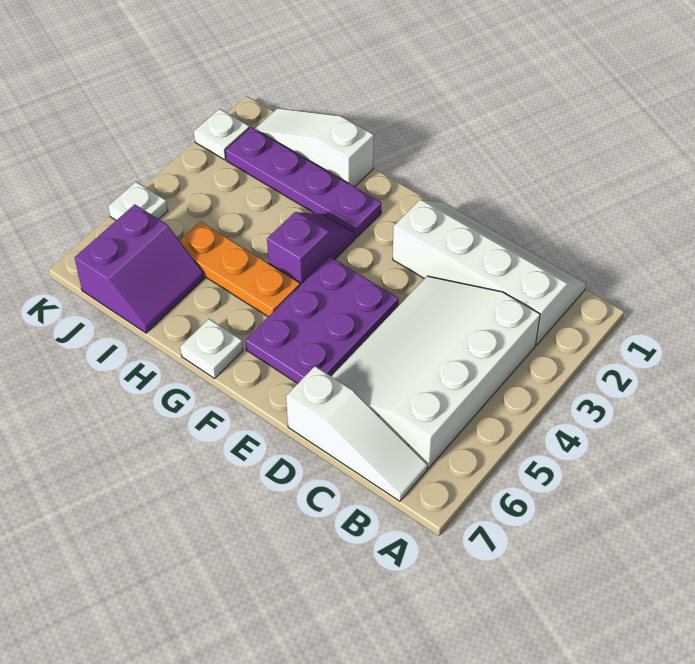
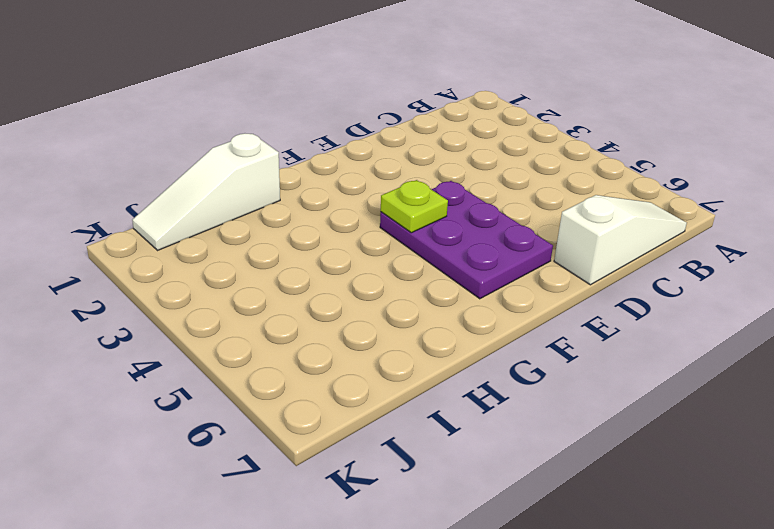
lime 1x1 plate [381,180,448,233] -> none
none -> white 2x4 slope [393,200,586,345]
none -> white 3x4 slope [332,276,540,468]
none -> purple 1x4 plate [225,127,381,238]

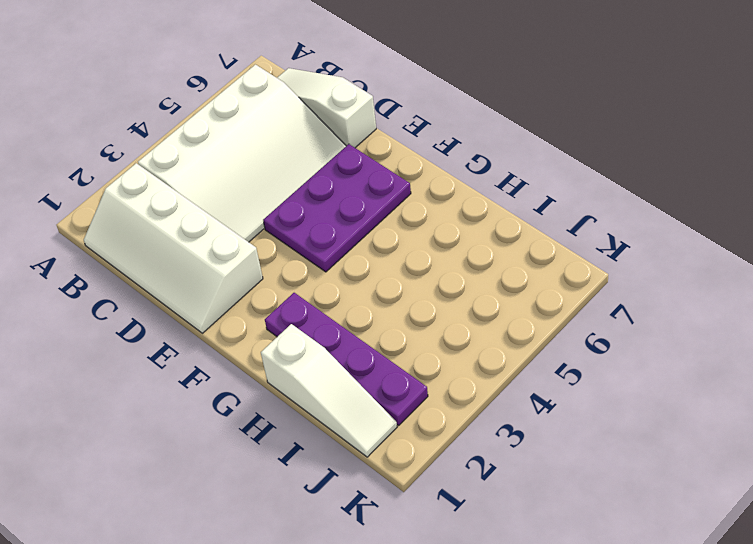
none -> purple 1x2 slope [267,212,355,285]
none -> orange 1x3 plate [179,221,300,317]
none -> white 1x1 plate [180,319,243,378]

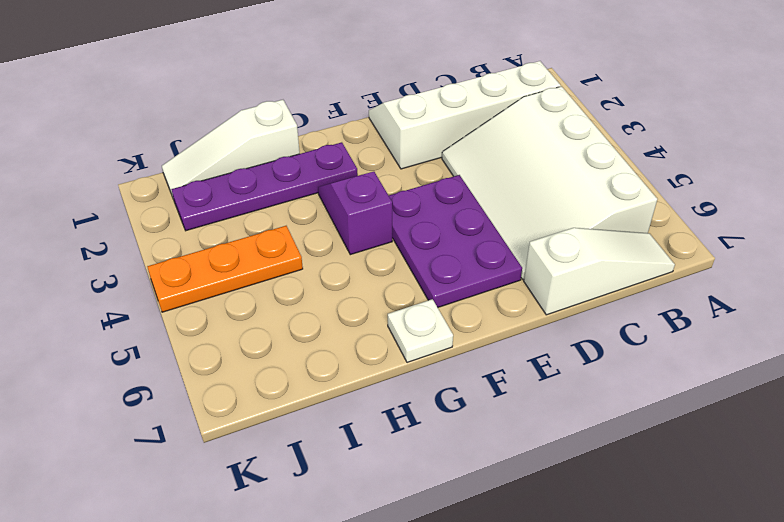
orange 1x3 plate [147,226,303,312] -> orange 1x3 plate moved to [179,221,300,317]
none -> purple 2x2 slope [75,204,204,333]
none -> white 1x1 plate [194,109,250,160]
none -> white 1x1 plate [108,182,168,220]

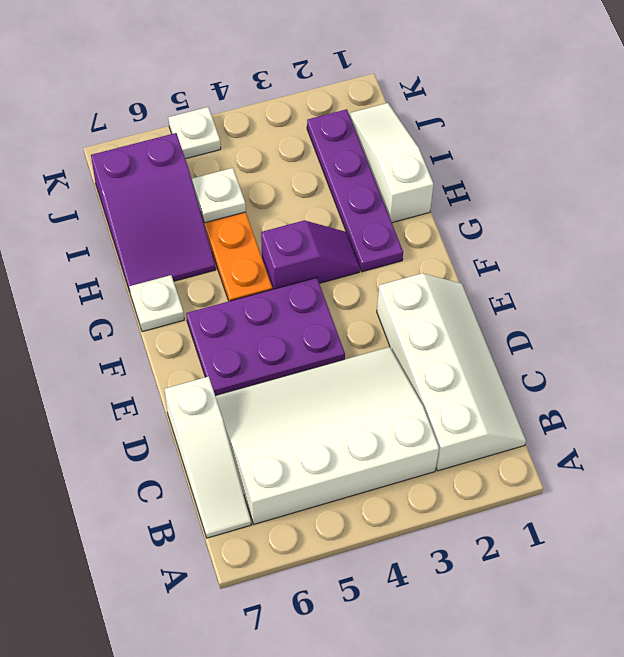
purple 2x3 slope [91,133,216,292] -> purple 2x2 slope [75,204,204,333]
white 1x1 plate [192,168,246,223] -> white 1x1 plate moved to [194,109,250,160]

